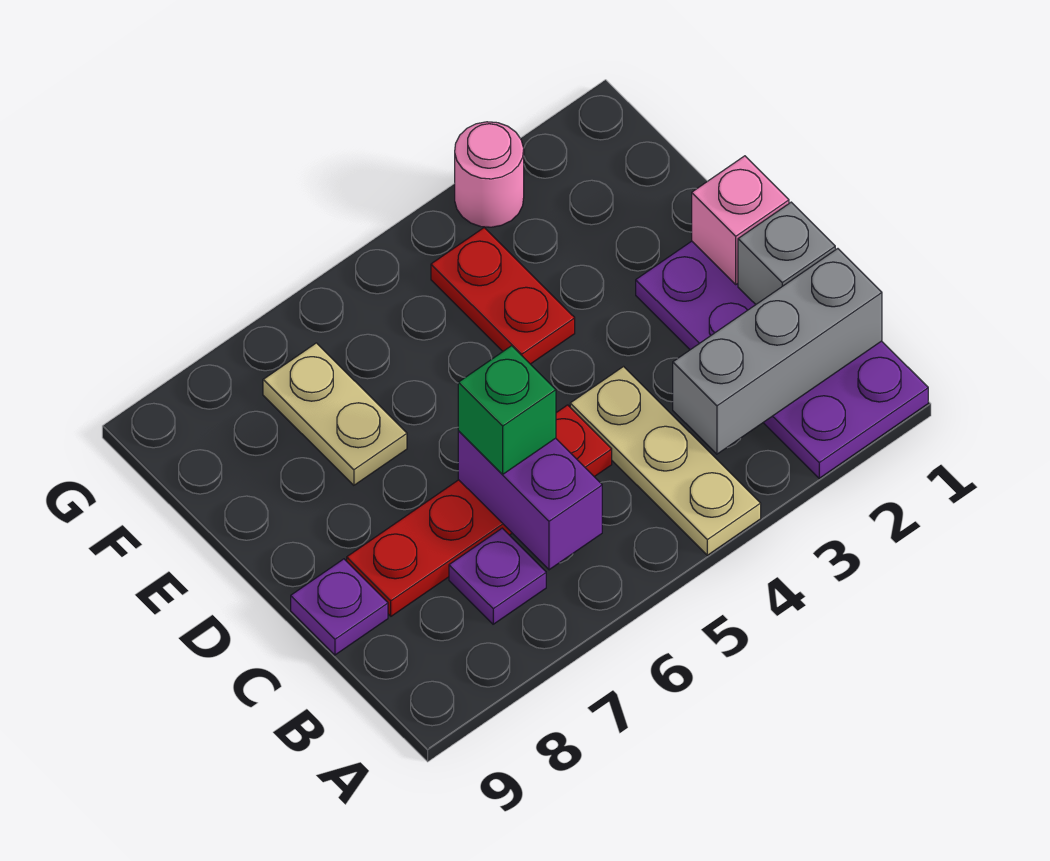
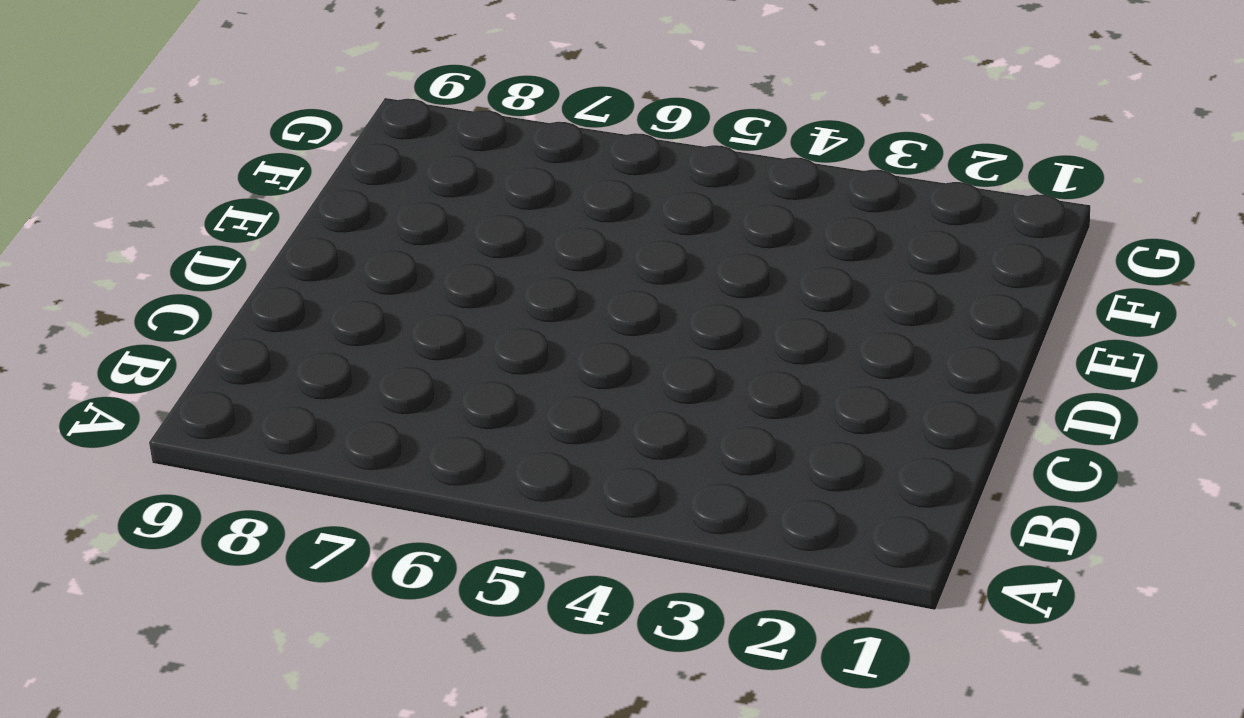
none -> purple 2x4 plate [636,241,928,478]
none -> tan 1x3 plate [570,367,761,555]
none -> purple 1x1 plate [449,528,546,624]

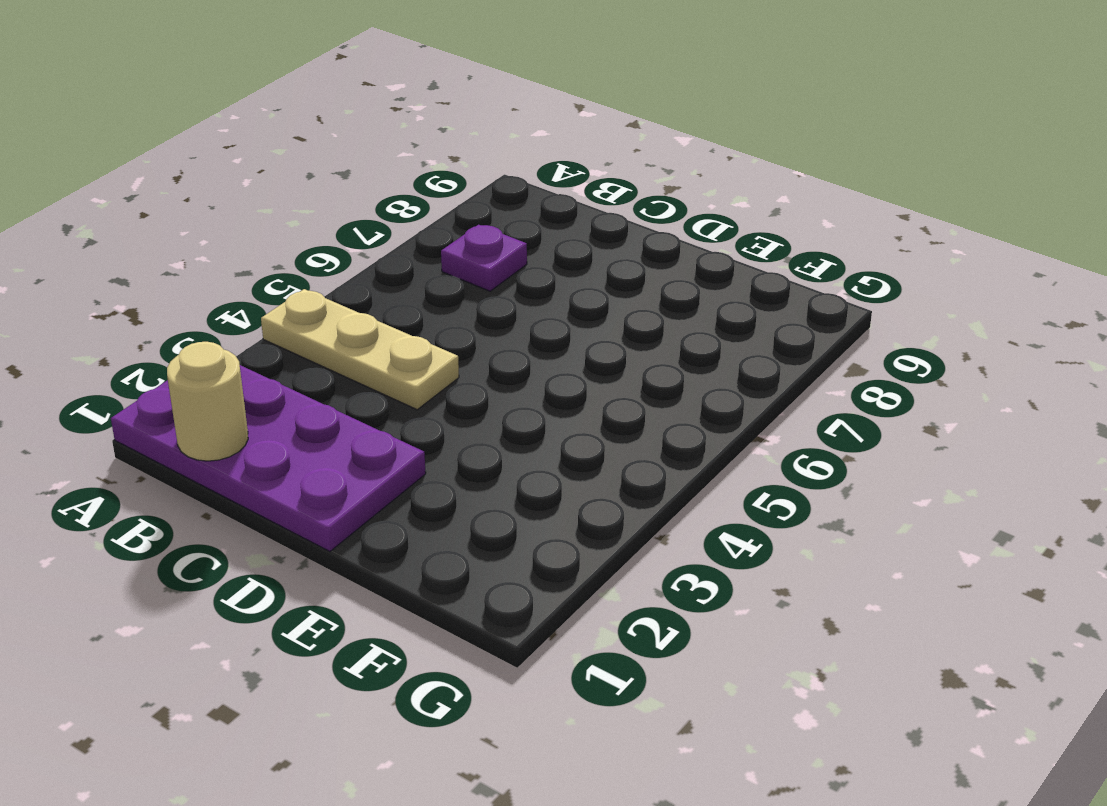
tan 1x1 round brick [167,342,248,461] -> grey 1x3 brick [673,249,882,454]
none -> red 1x4 plate [347,405,612,616]
none -> purple 1x1 plate [291,559,388,655]
none -> red 1x2 plate [431,228,575,364]

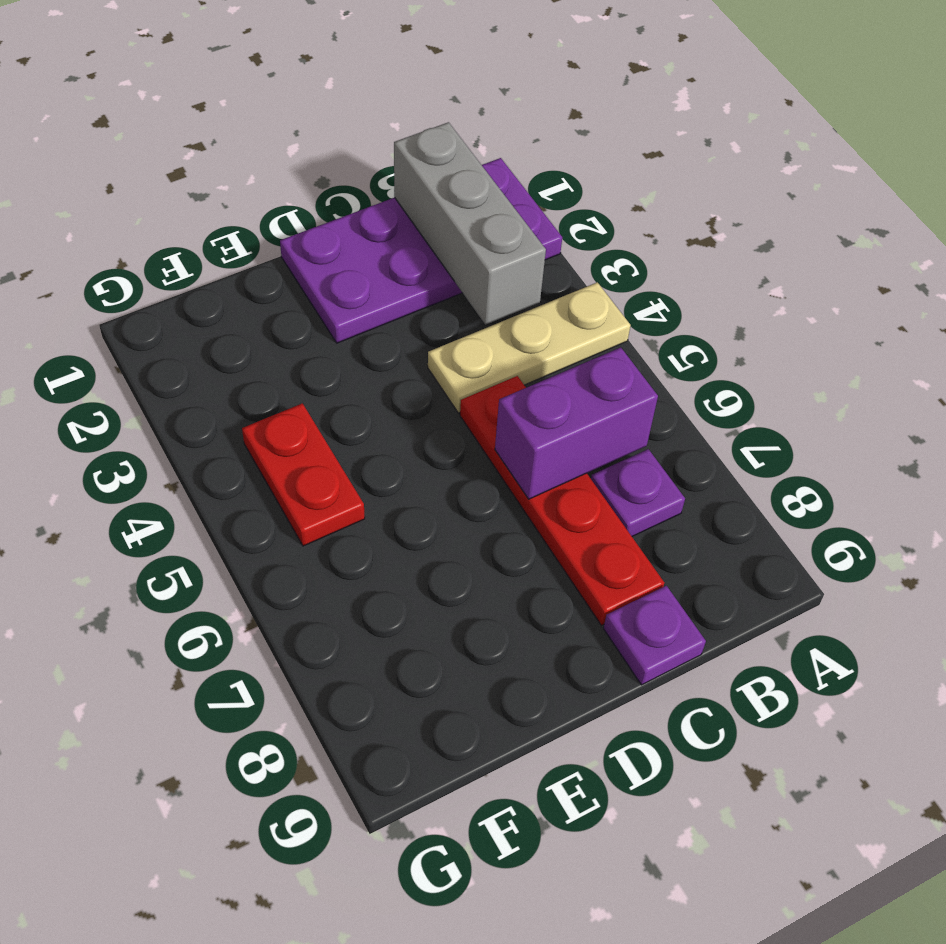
red 1x2 plate [242,403,365,546] -> red 1x2 plate turned to [431,228,575,364]
none -> tan 1x2 plate [263,343,407,485]
none -> pink 1x1 round brick [455,122,524,227]
none -> grey 1x1 brick [738,202,835,304]

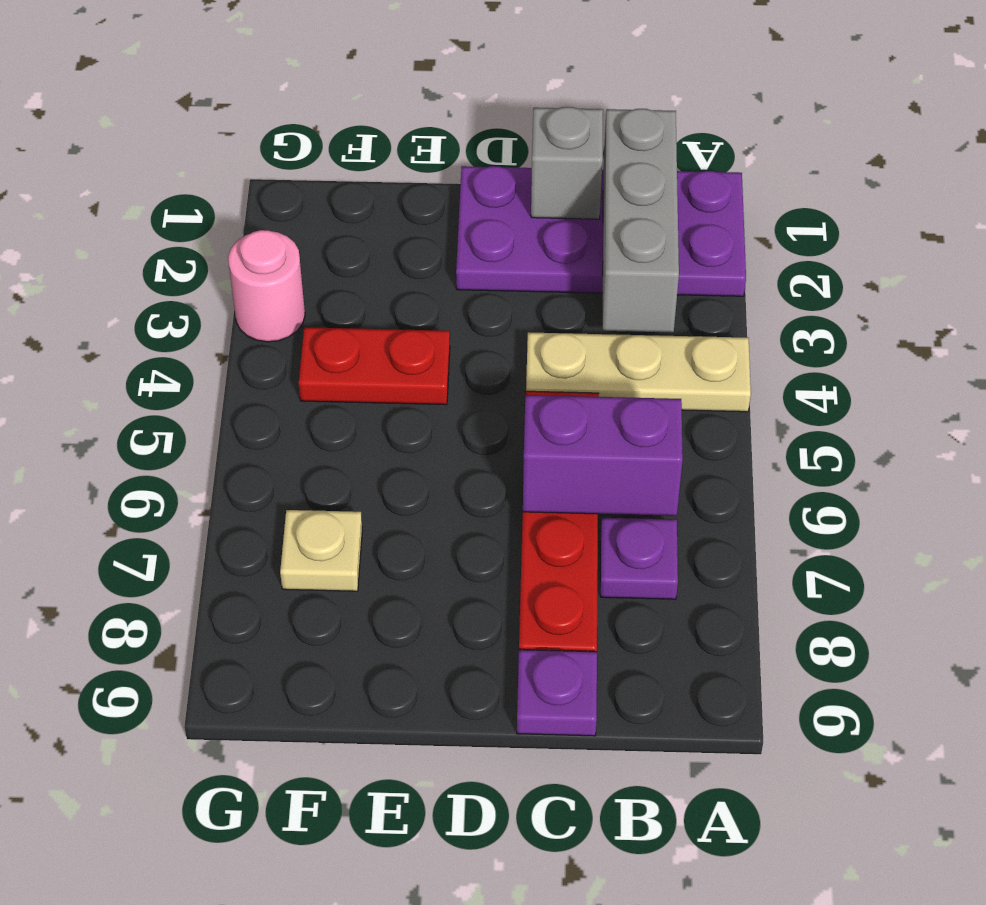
tan 1x1 plate [280,510,362,591] -> tan 1x2 plate [263,343,407,485]
none -> pink 1x1 brick [692,156,789,284]
none -> green 1x1 brick [458,346,556,475]

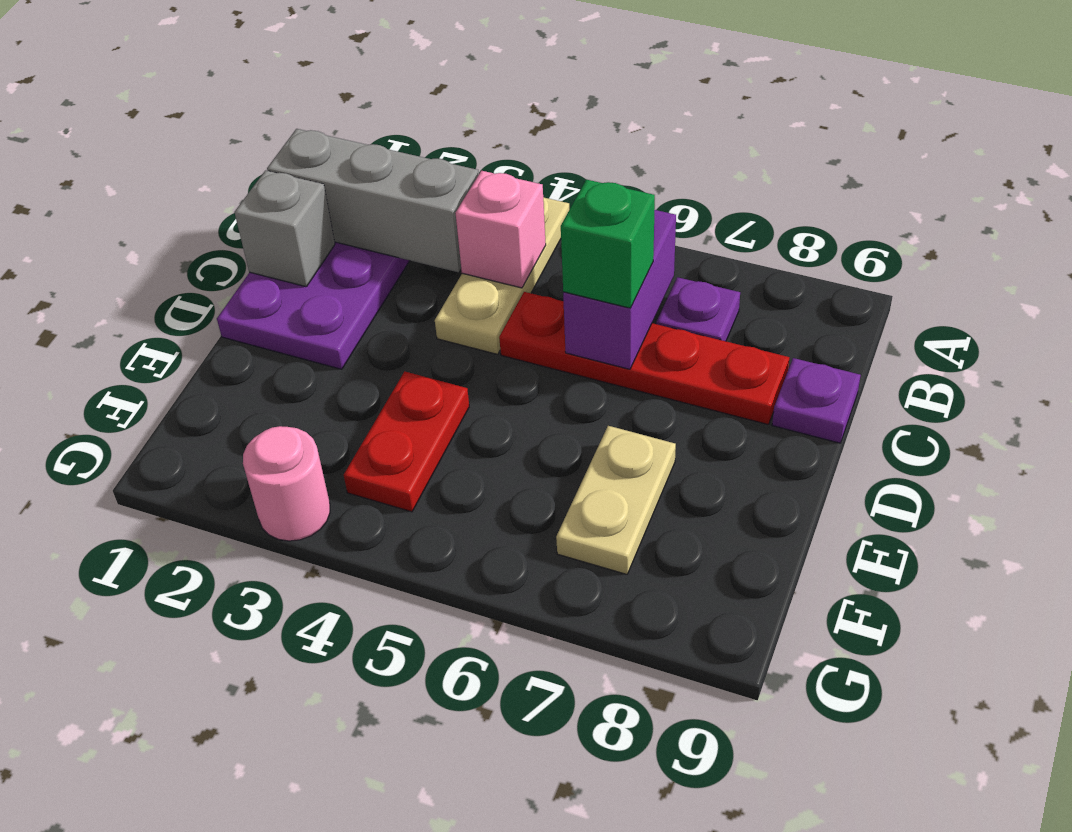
pink 1x1 brick [456,171,546,288] -> pink 1x1 brick moved to [692,156,789,284]

